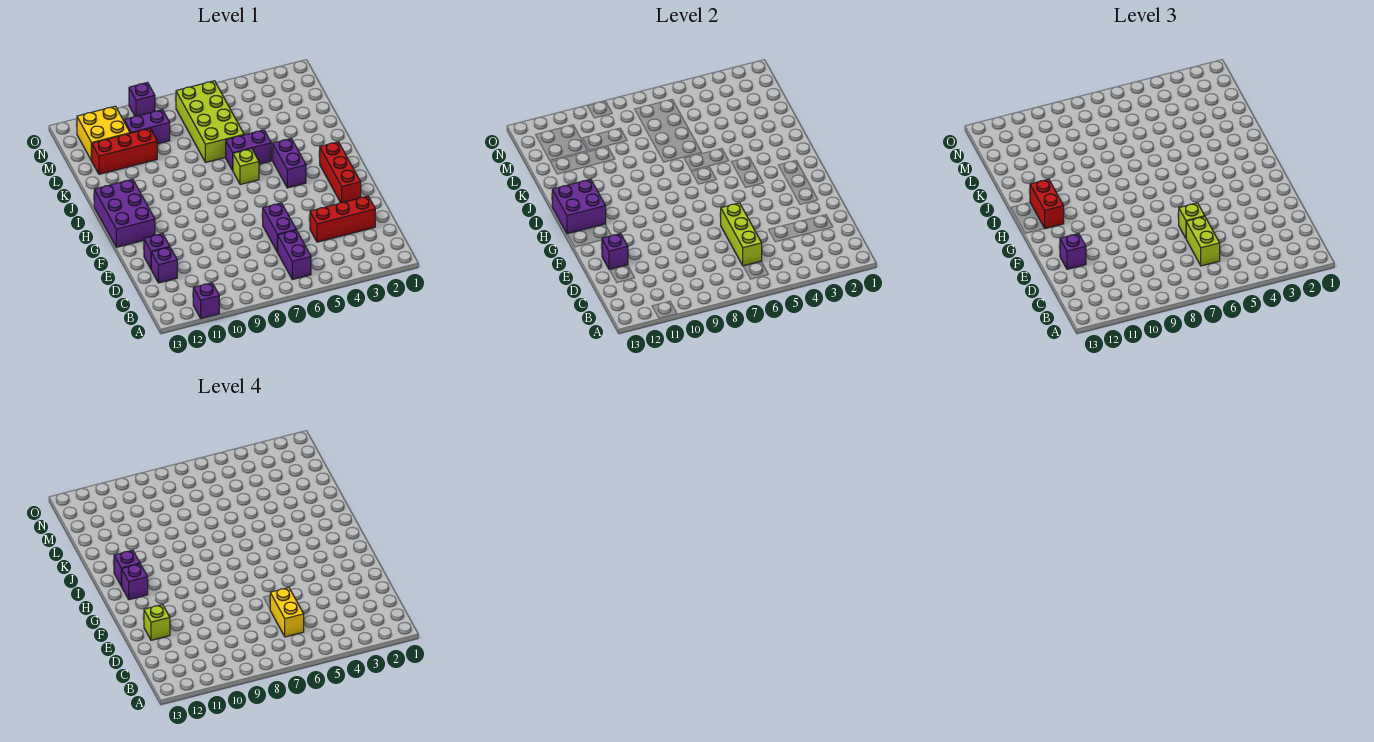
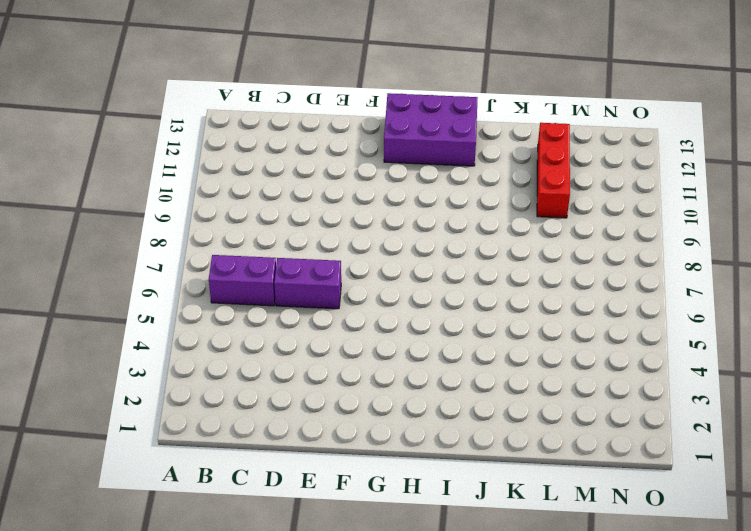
none -> purple 1x1 brick [193,283,219,318]
none -> red 1x3 brick [310,196,375,242]
none -> purple 1x1 brick [151,247,177,283]

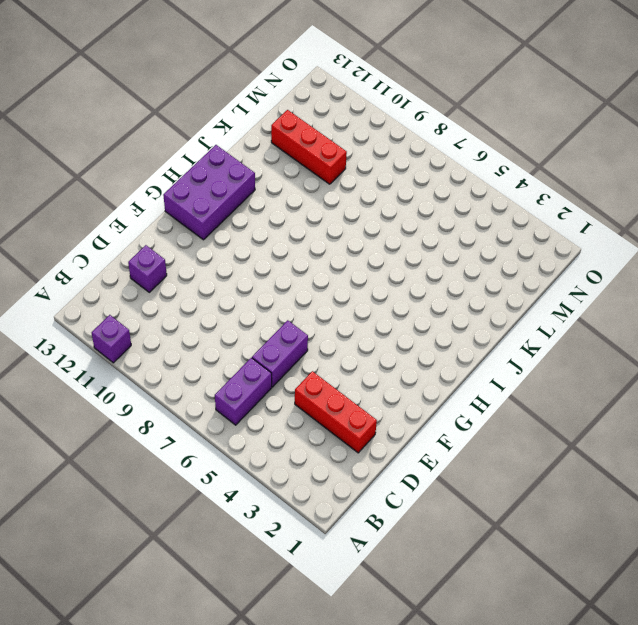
none -> purple 1x1 brick [144,234,170,269]
none -> red 1x3 brick [320,142,361,203]
none -> purple 1x2 brick [273,139,306,188]

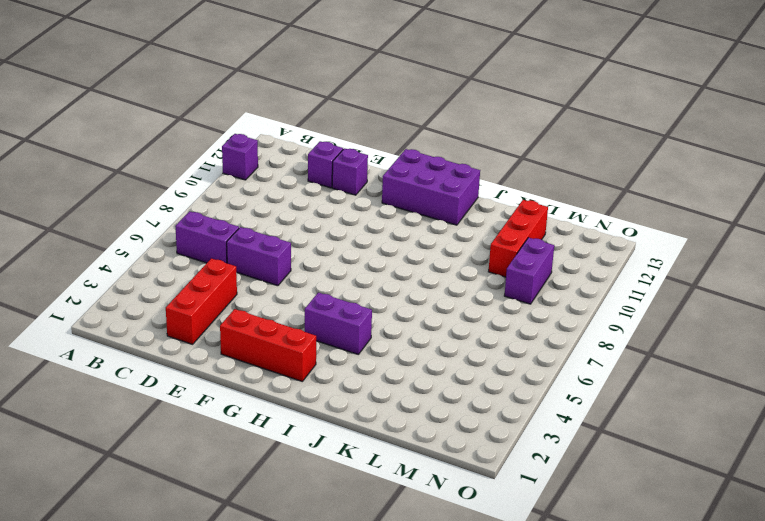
none -> lime 1x1 brick [233,149,259,185]
none -> purple 1x2 brick [226,130,271,170]
none -> lime 2x4 brick [176,81,244,162]

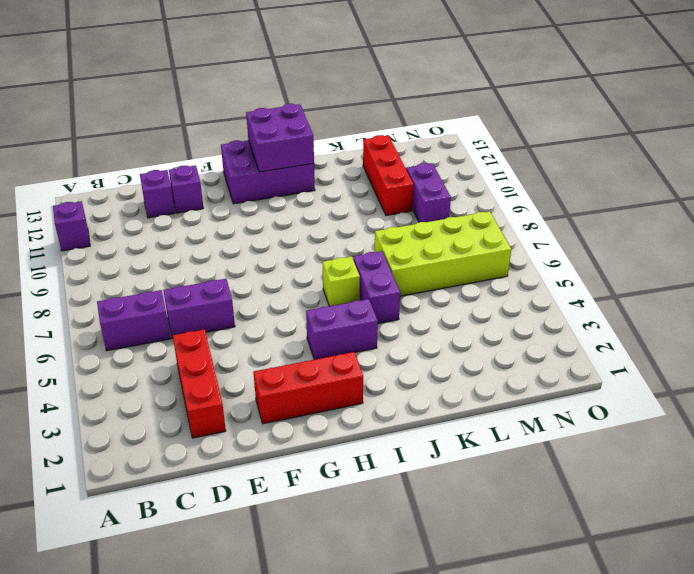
none -> yellow 2x2 brick [77,106,130,161]
none -> purple 1x1 brick [129,82,155,116]
none -> lime 1x3 brick [721,203,762,266]

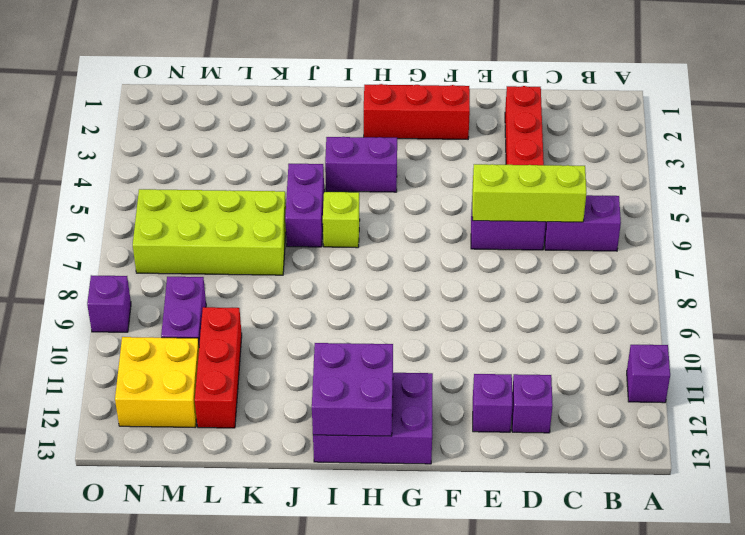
none -> purple 1x1 brick [602,234,628,269]
none -> lime 1x2 brick [1186,217,1220,266]
none -> lime 1x1 brick [1179,203,1205,238]

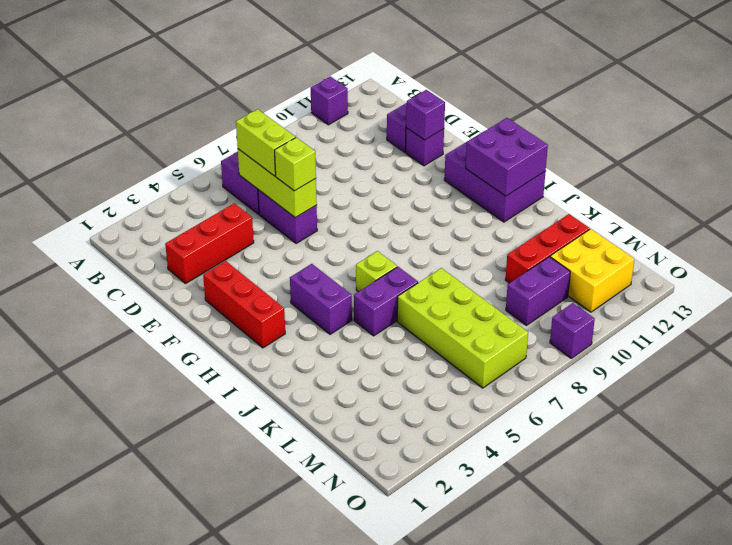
none -> purple 1x1 brick [1060,234,1086,269]
none -> red 1x2 brick [1030,179,1064,229]
none -> yellow 1x2 brick [270,588,304,637]

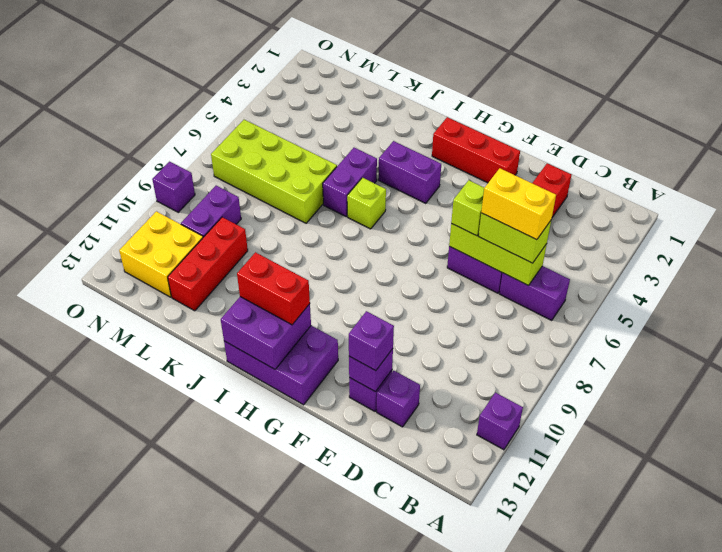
none -> lime 1x1 brick [144,605,170,640]
none -> purple 1x1 brick [122,564,148,600]
none -> purple 1x1 brick [114,550,140,586]

